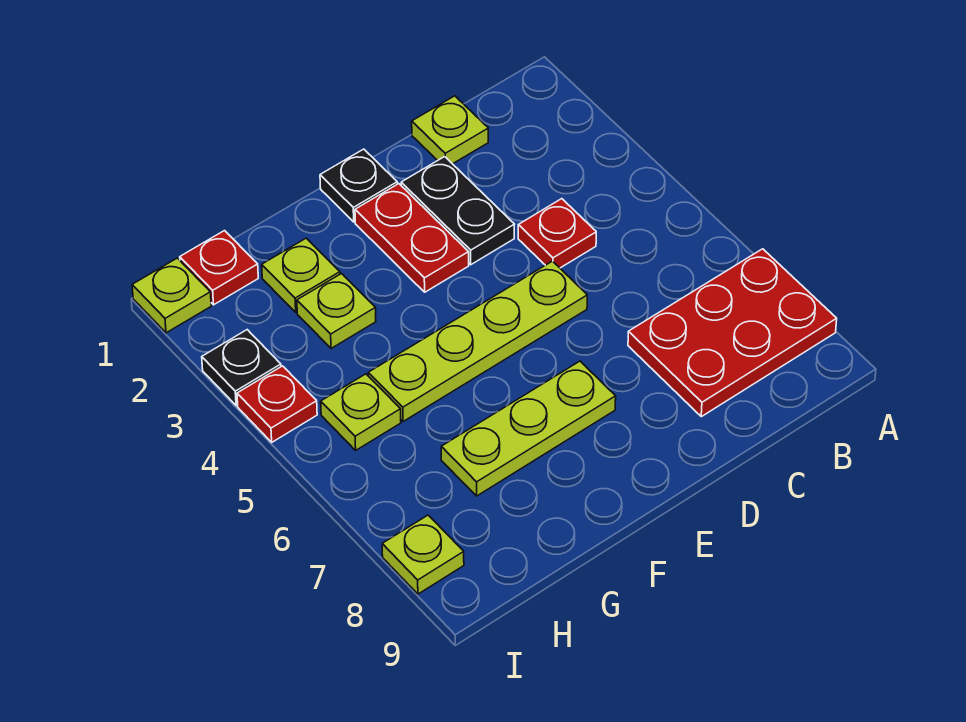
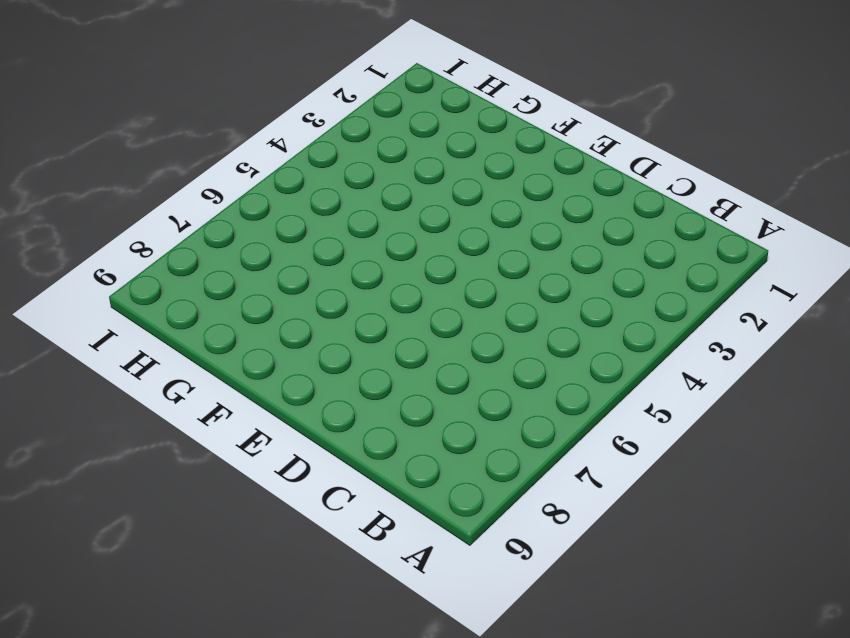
none -> red 2x3 plate [628,249,837,417]
none -> lime 1x1 plate [412,96,488,164]
none -> red 1x1 plate [518,199,596,268]

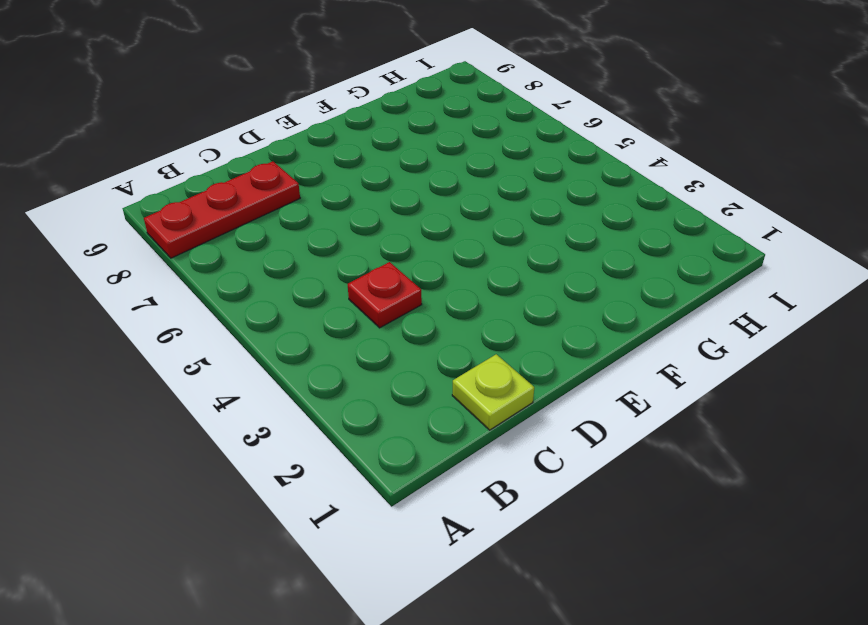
red 1x3 plate [144,161,300,258] -> red 2x3 plate [628,249,837,417]
none -> black 1x2 plate [401,157,515,265]
none -> lime 1x4 plate [368,261,587,421]
none -> black 1x1 plate [320,149,397,222]

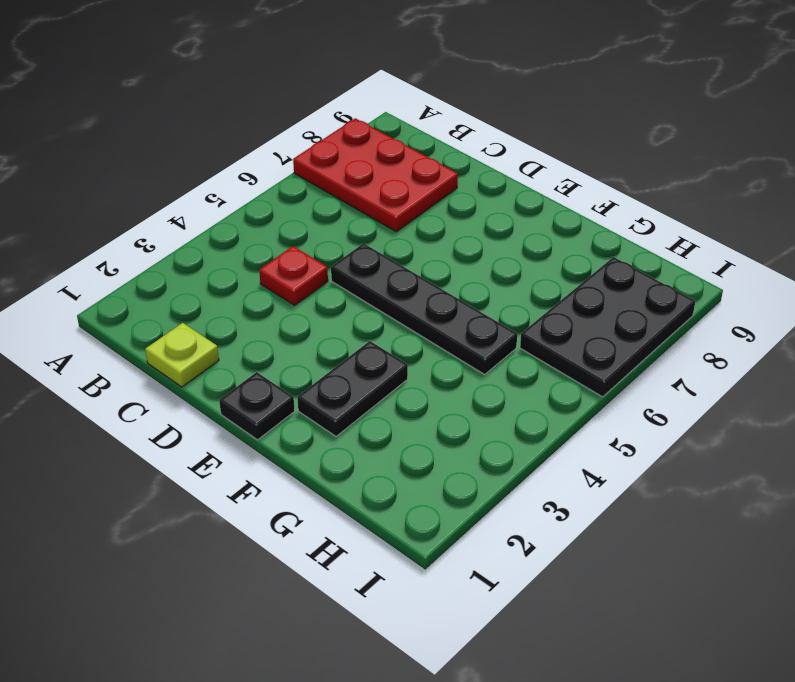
black 1x4 plate [331,243,517,374] -> lime 1x4 plate [368,261,587,421]
black 1x2 plate [297,341,408,436] -> black 1x2 plate moved to [401,157,515,265]
black 2x3 plate [520,257,695,397] -> lime 1x1 plate [382,515,464,594]
none -> red 1x2 plate [355,184,469,292]
none -> lime 1x3 plate [441,361,616,496]
none -> lime 1x1 plate [262,238,340,312]

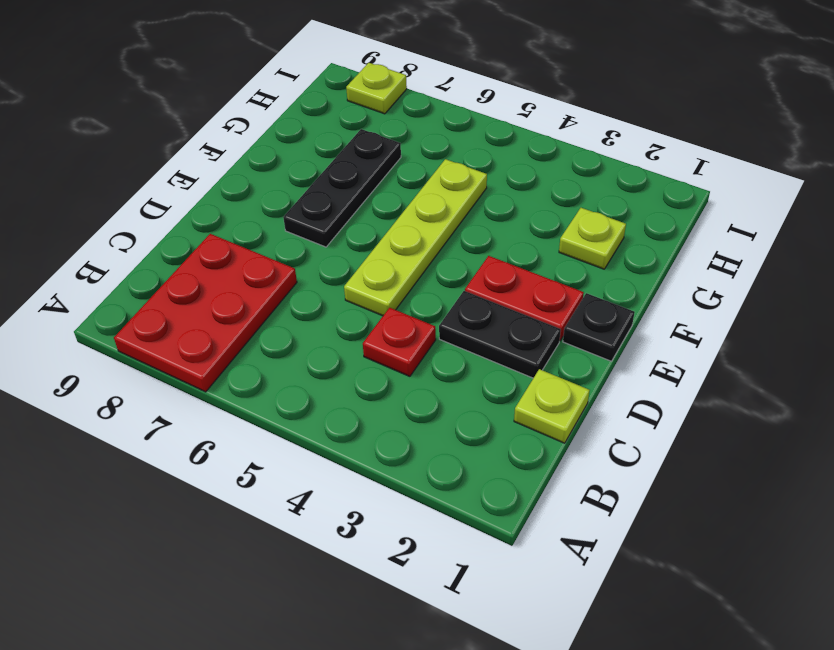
black 1x3 plate [283,129,401,247] -> lime 1x3 plate [441,361,616,496]
none -> lime 1x1 plate [297,274,376,348]
none -> red 1x1 plate [180,231,258,305]
none -> lime 1x1 plate [321,374,401,450]

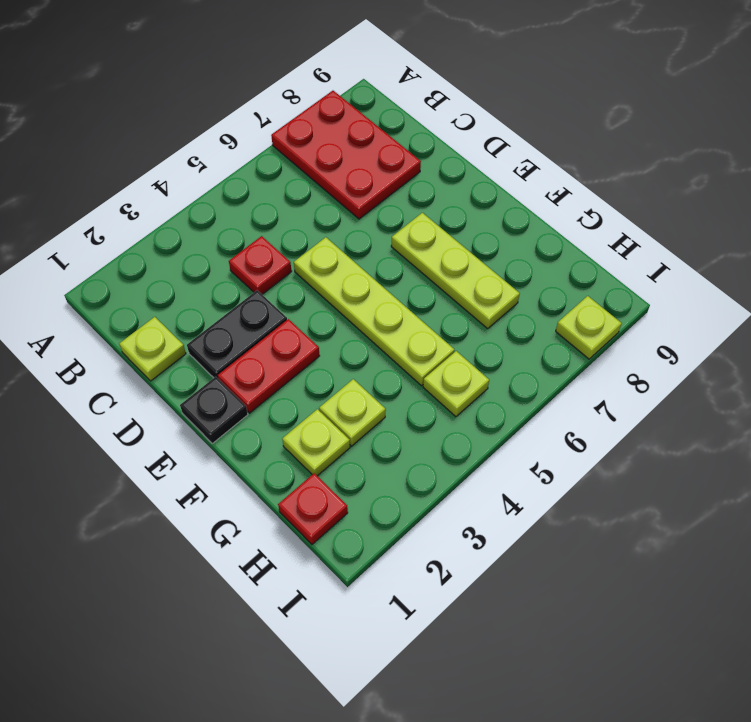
none -> lime 1x1 plate [132,258,211,333]
none -> black 1x1 plate [202,330,281,406]
none -> red 1x1 plate [237,366,317,442]

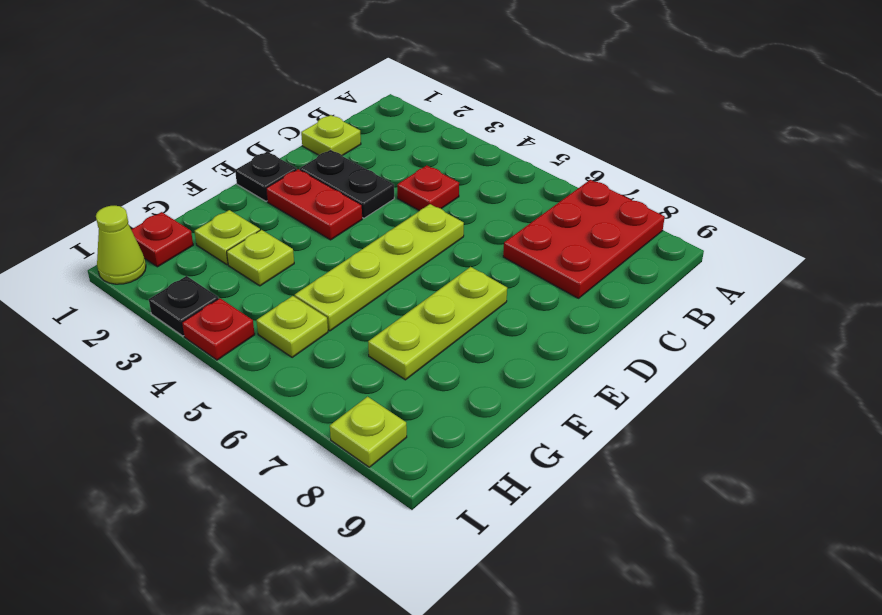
lime 1x1 cone [96,206,146,284] -> lime 1x1 plate [132,258,211,333]

